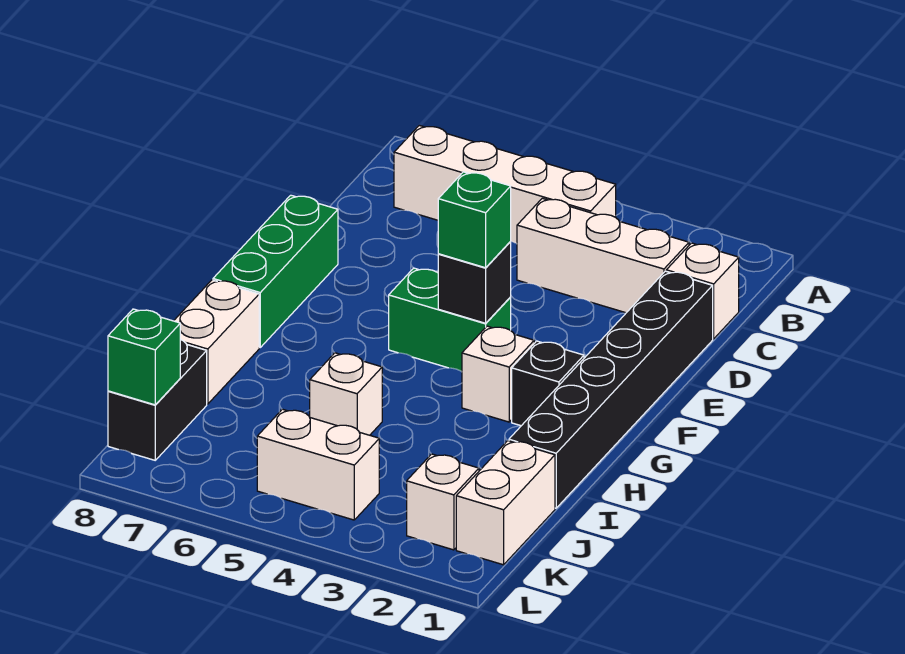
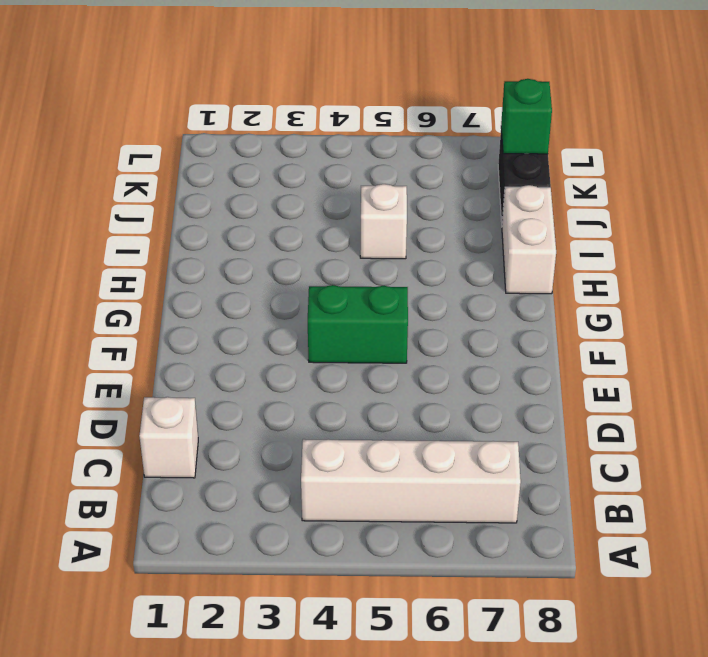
none -> white 1x3 brick [517,198,689,313]
none -> black 1x6 brick [509,271,713,508]
none -> green 1x3 brick [213,195,338,347]

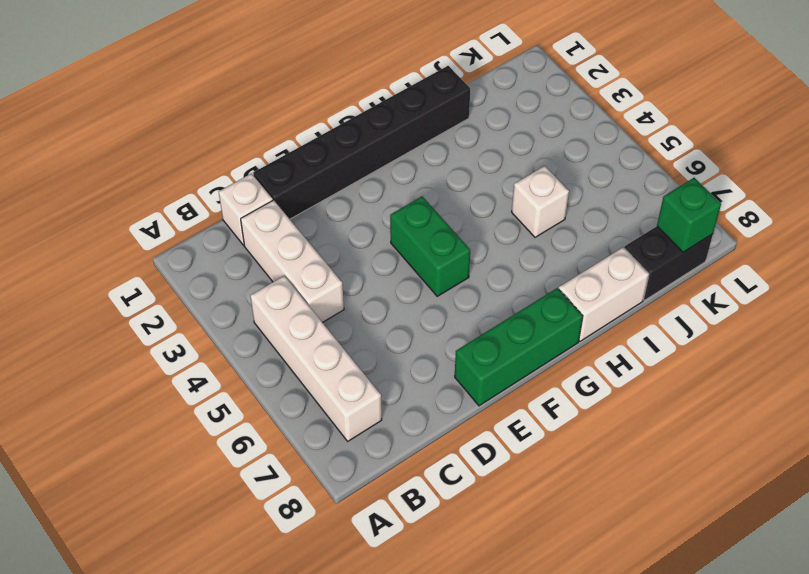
none -> black 1x1 brick [512,341,584,426]
none -> white 1x1 brick [462,326,534,422]
none -> white 1x2 brick [456,441,555,565]

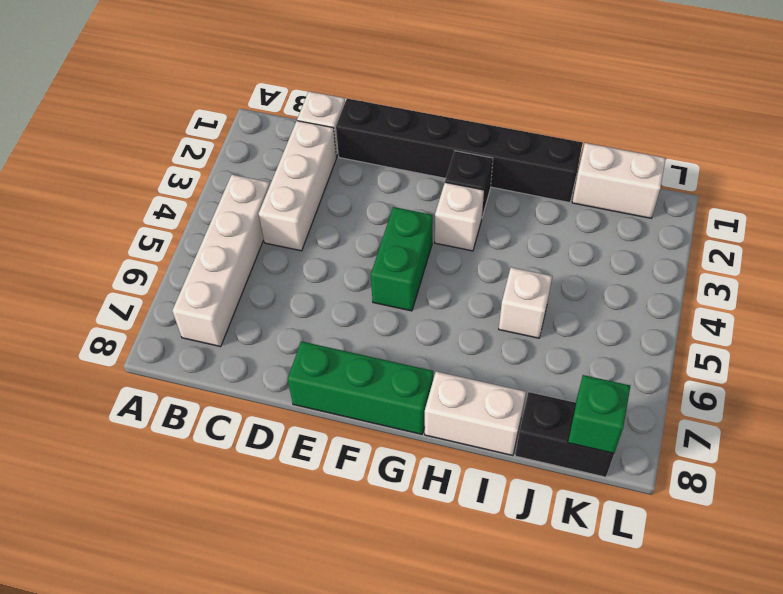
none -> white 1x1 brick [407,454,479,550]
none -> white 1x2 brick [257,409,379,520]
none -> black 1x1 brick [438,242,511,323]

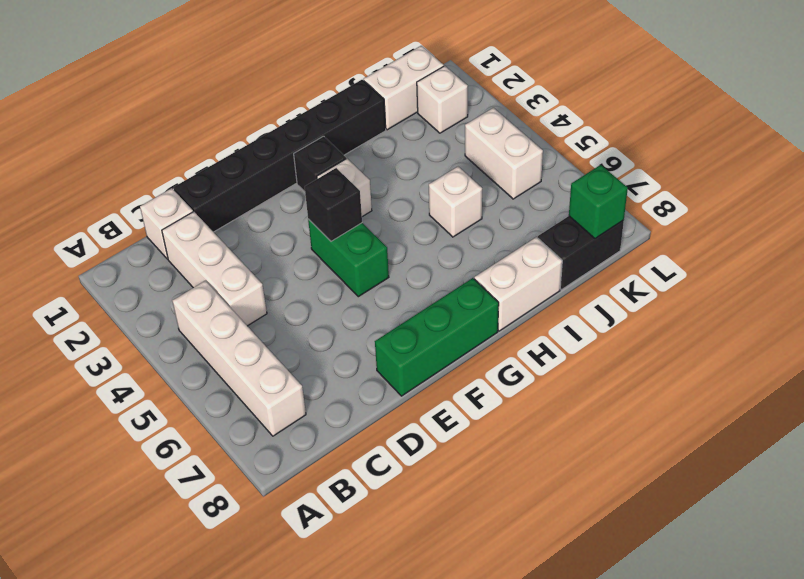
none -> green 1x1 brick [438,172,511,268]

